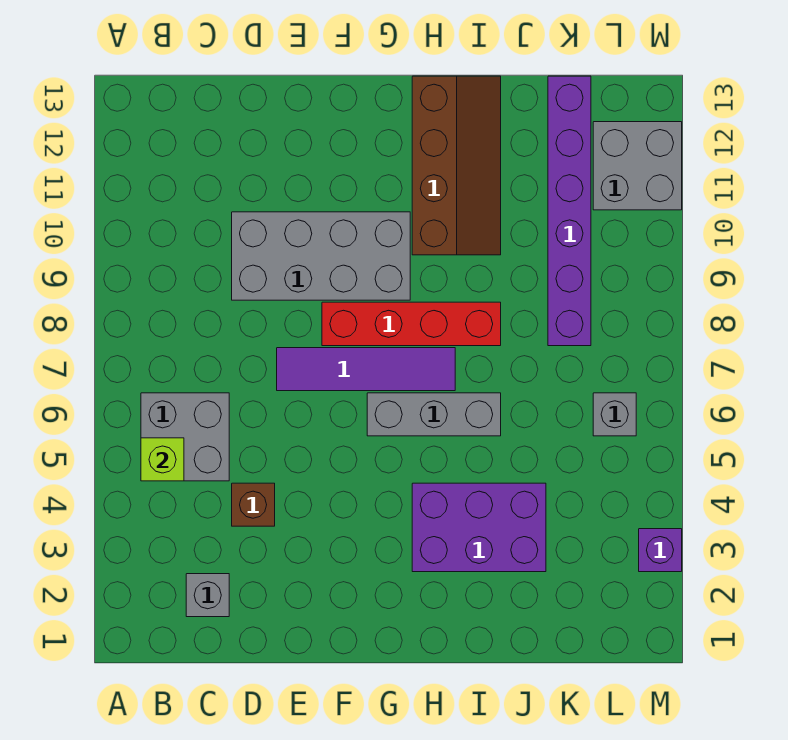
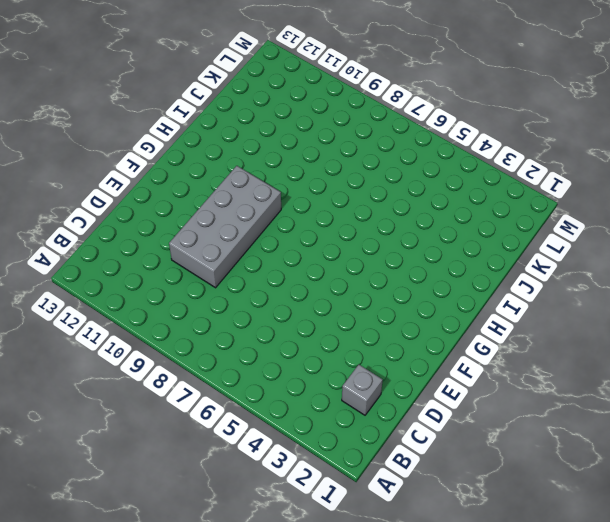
none -> grey 2x2 brick [141,393,229,481]
none -> brown 1x1 brick [232,483,275,526]
none -> purple 1x4 tile [277,348,455,391]

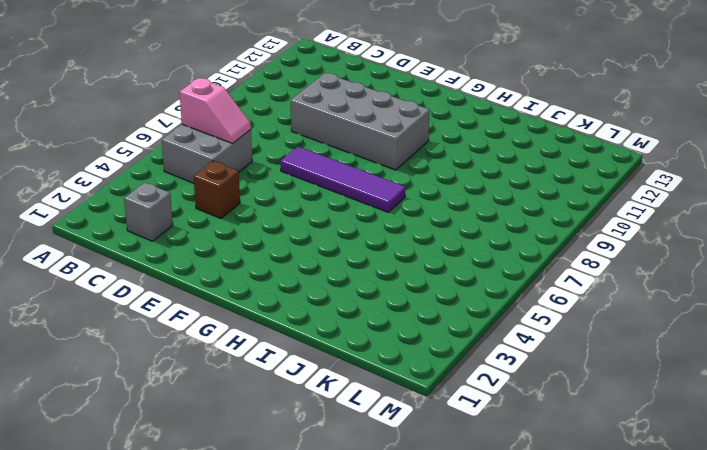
pink 1x2 slope [180,78,251,143] -> none
none -> red 1x4 brick [322,302,501,346]
none -> grey 1x3 brick [367,393,501,436]
none -> purple 2x3 brick [412,483,546,572]

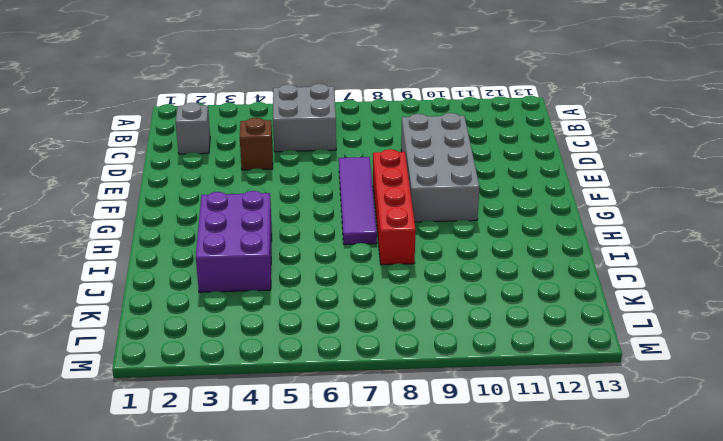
none -> grey 1x3 brick [367,393,501,436]
none -> brown 2x4 slope [412,76,501,255]
none -> purple 1x6 brick [548,76,591,346]

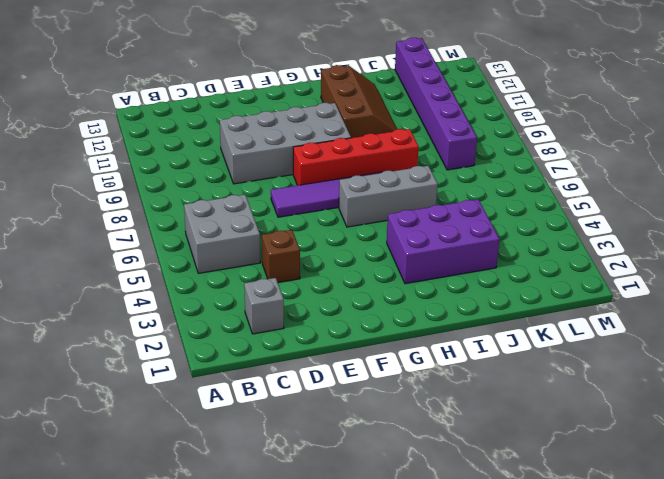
brown 2x3 slope [321,65,397,138] -> brown 2x4 slope [412,76,501,255]
none -> grey 1x1 brick [593,393,636,436]
none -> grey 2x2 brick [593,122,682,210]
none -> purple 1x1 brick [639,529,682,572]

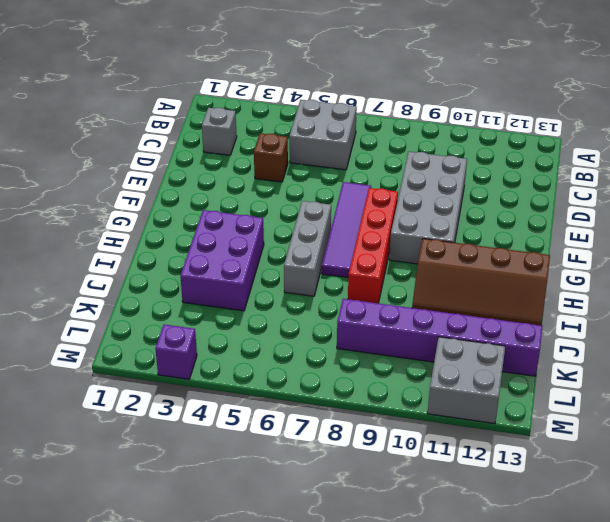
none -> grey 1x1 brick [593,393,636,436]
none -> lime 1x1 brick [141,438,184,481]

